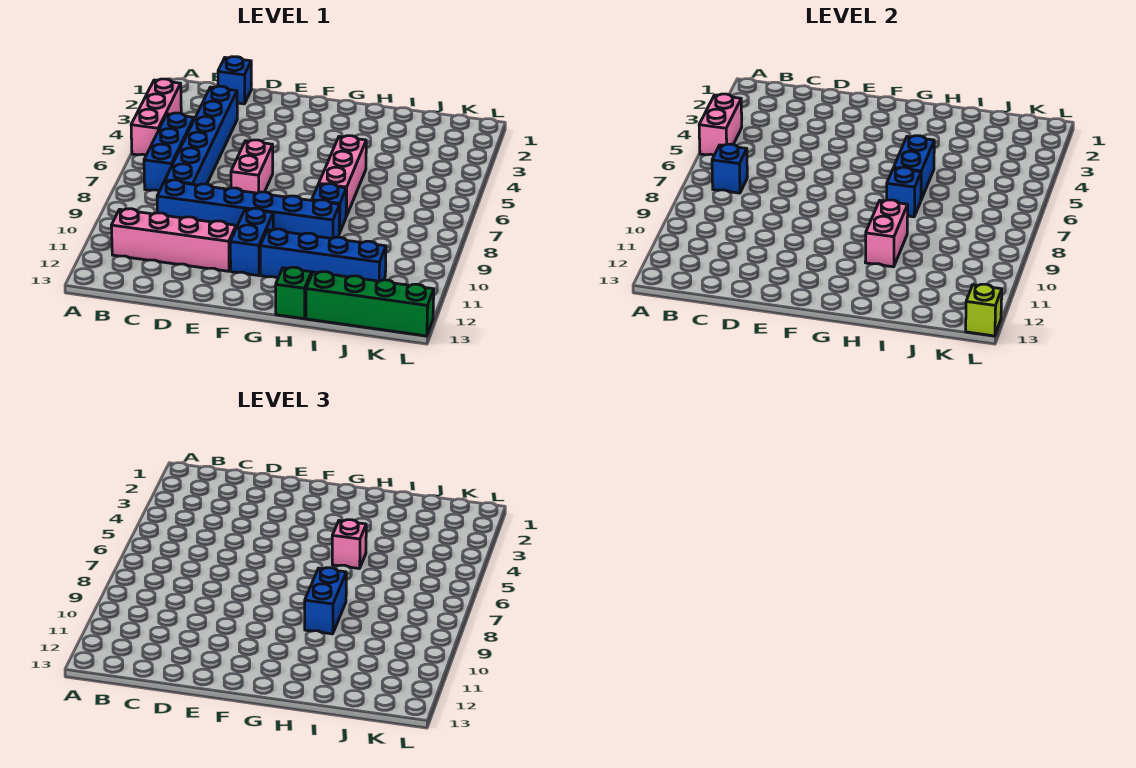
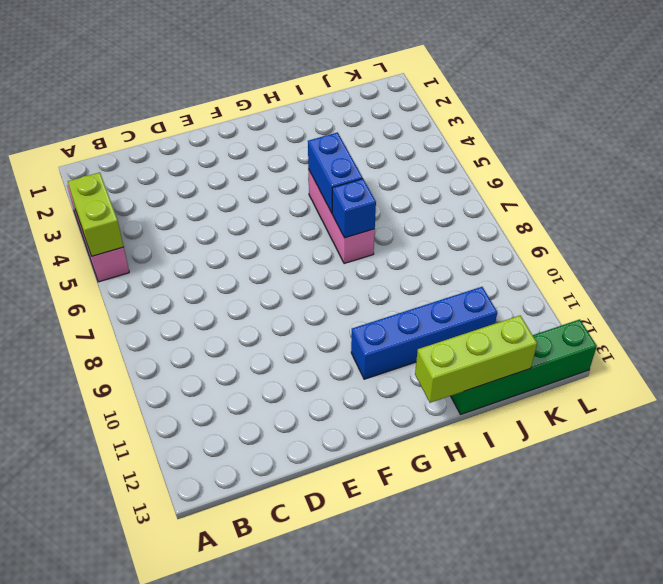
lime 1x2 brick [68,173,124,256] -> pink 1x2 brick [699,94,742,155]
lime 1x3 brick [415,316,537,403] -> none
none -> blue 1x3 brick [144,113,194,191]
none -> pink 1x4 brick [111,209,236,271]
none -> blue 1x1 brick [218,57,251,104]

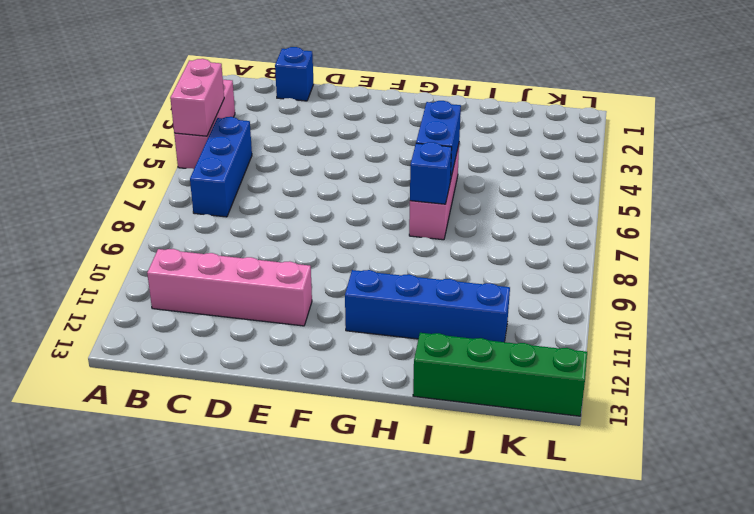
none -> blue 1x6 brick [165,86,237,185]
none -> blue 1x6 brick [157,180,340,238]
none -> pink 1x2 brick [231,140,273,193]

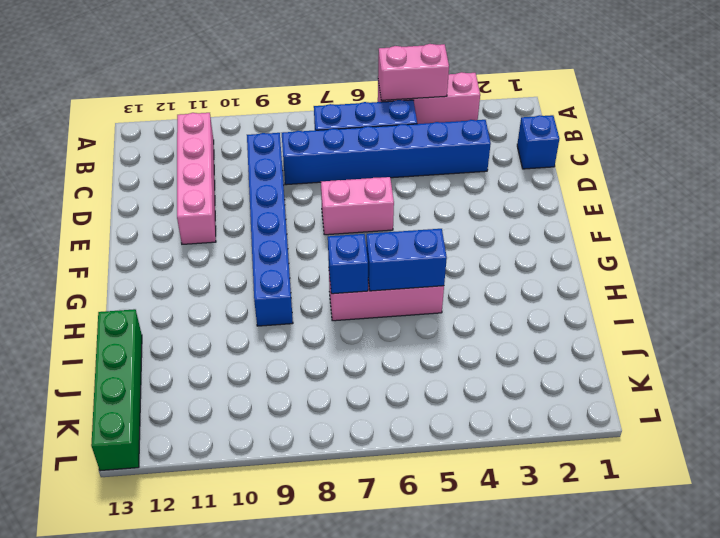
none -> blue 1x2 brick [230,208,273,276]
none -> blue 1x4 brick [260,229,386,281]
none -> blue 1x1 brick [312,184,346,233]

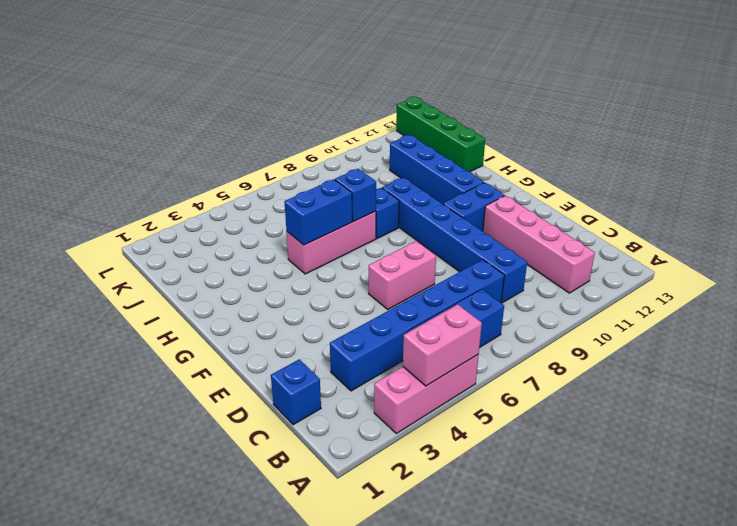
none -> green 1x1 brick [276,267,312,319]
none -> blue 1x1 brick [712,144,747,193]
none -> pink 1x2 brick [865,200,908,267]

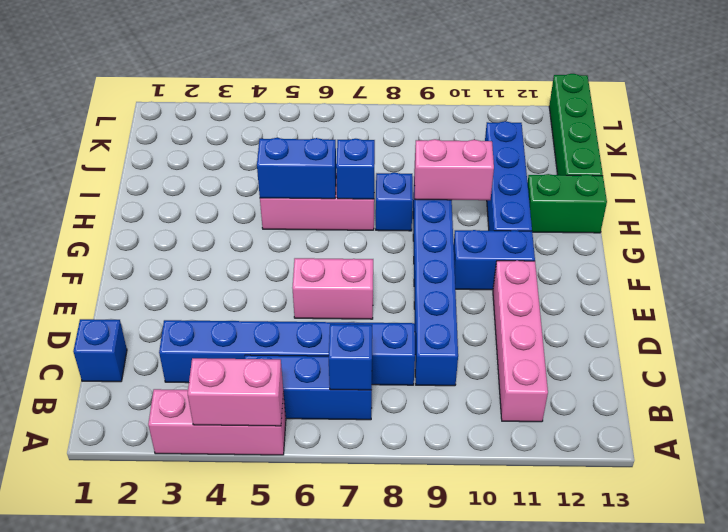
green 1x2 brick [527,174,607,233] -> green 1x1 brick [276,267,312,319]
none -> lime 1x1 brick [966,284,1002,336]
none -> pink 1x1 brick [332,520,366,569]
none -> blue 1x2 brick [305,568,346,634]

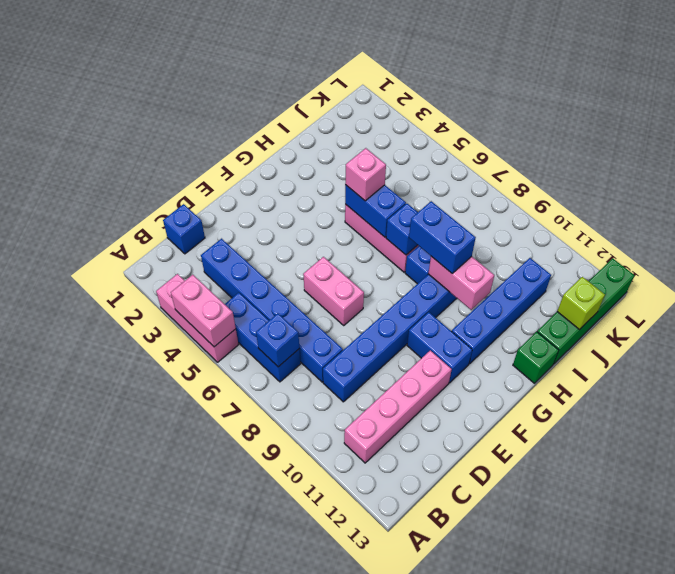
lime 1x1 brick [557,277,605,330] -> lime 1x1 brick moved to [966,284,1002,336]

